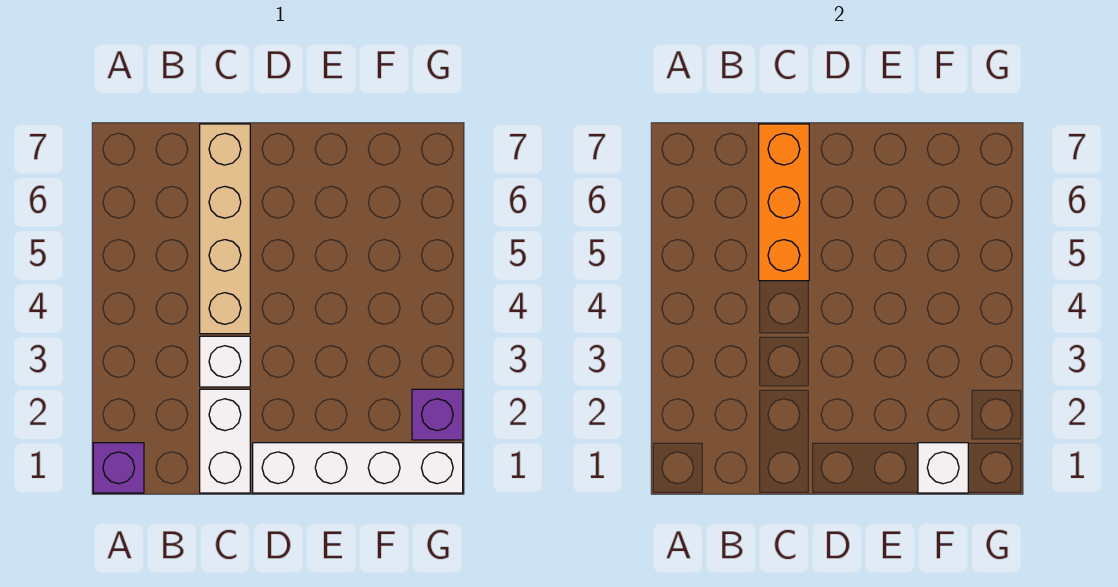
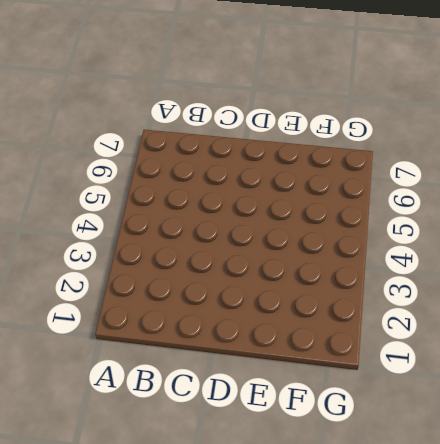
none -> purple 1x1 brick [93,443,144,493]
none -> white 1x2 brick [200,389,250,493]

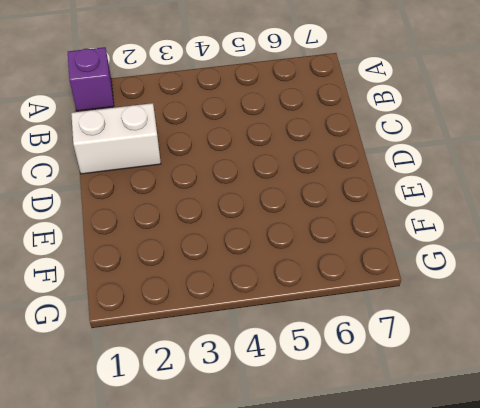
none -> white 1x1 brick [200,336,250,387]
none -> tan 1x4 brick [200,124,250,334]

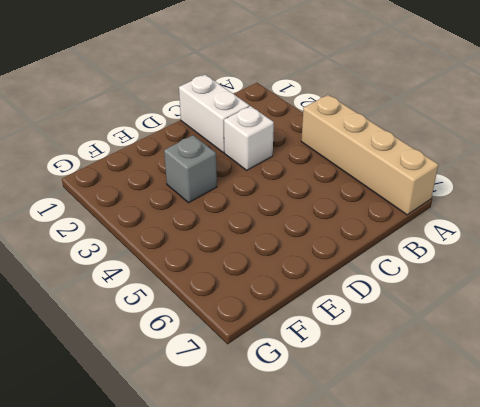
tan 1x4 brick [301,95,438,215] -> tan 1x4 brick moved to [200,124,250,334]
grey 1x1 brick [164,135,217,203] -> none
none -> purple 1x1 brick [93,443,144,493]
none -> white 1x4 brick [253,443,463,493]

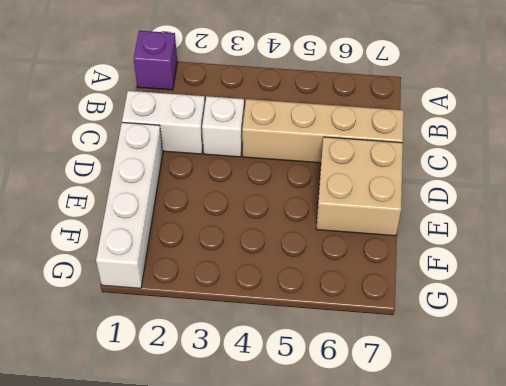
tan 2x2 brick [316,137,403,236] -> none
none -> purple 1x1 brick [412,389,463,440]
none -> orange 1x3 brick [759,124,809,281]

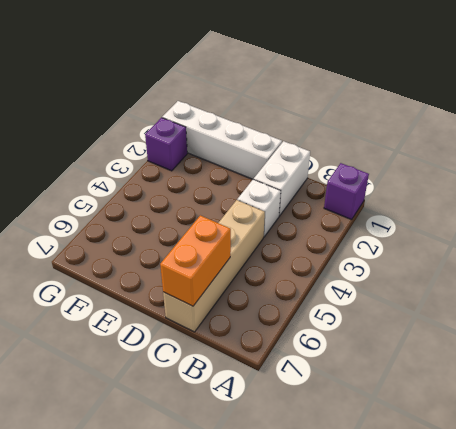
orange 1x2 brick [160,215,231,306] -> orange 1x3 brick [759,124,809,281]
none -> white 1x1 brick [918,443,968,493]

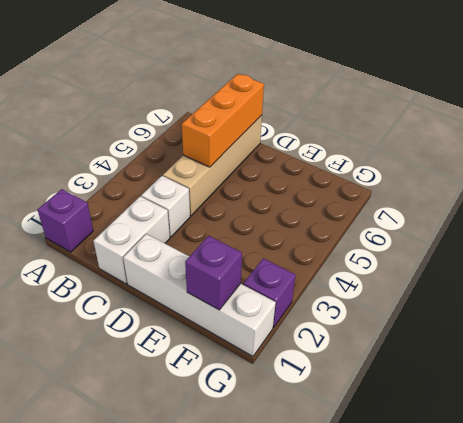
purple 1x1 brick [185,236,242,310] -> white 1x1 brick [918,443,968,493]

